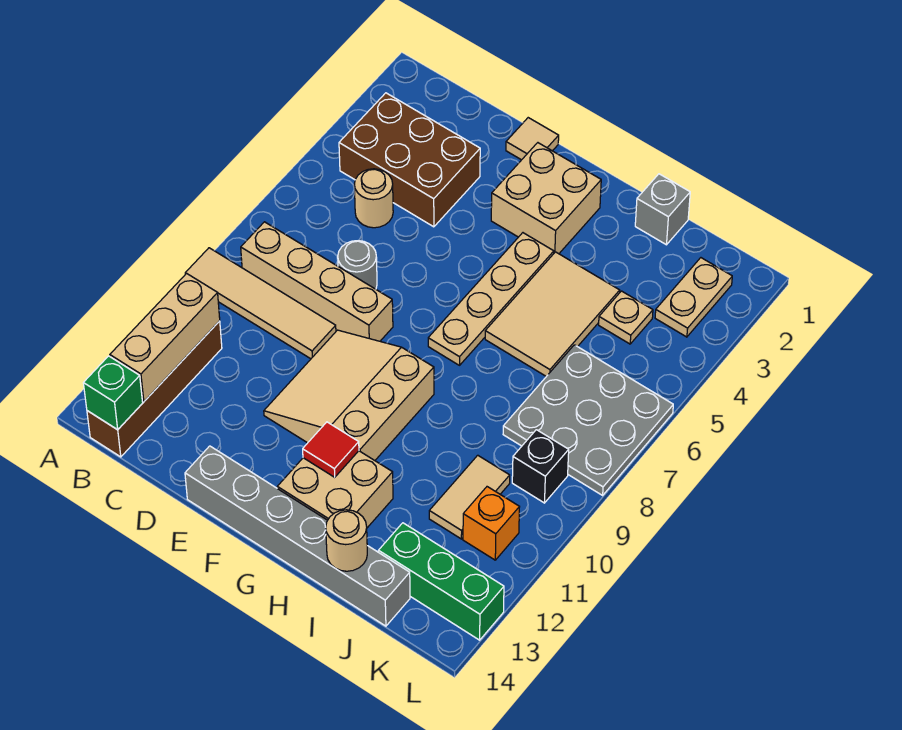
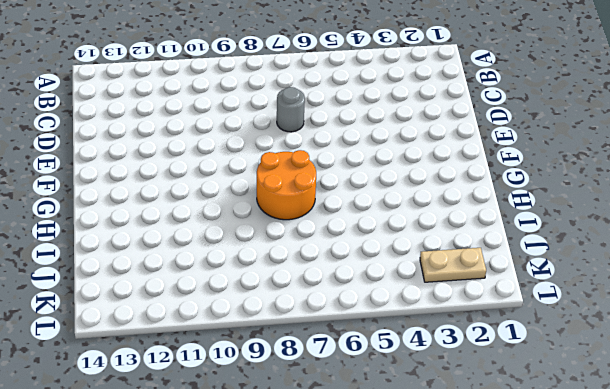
orange 2x2 round brick [257,150,316,220] -> tan 1x4 plate [428,233,554,365]
none -> tan 1x4 tile [185,248,336,359]
none -> brown 2x3 brick [339,93,480,227]
none -> tan 1x4 brick [241,222,393,341]

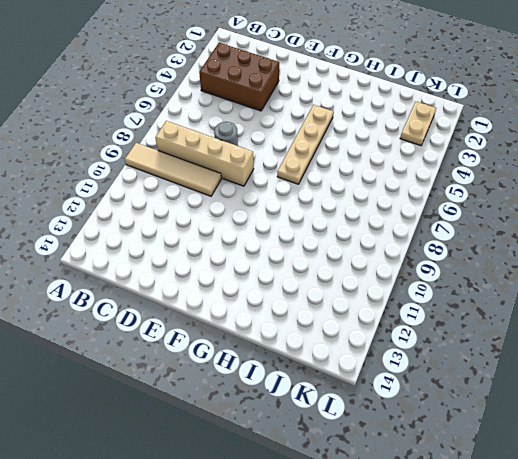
none -> brown 1x4 brick [87,321,222,457]
none -> tan 1x1 round brick [354,169,393,228]
none -> tan 1x1 tile [506,118,559,160]

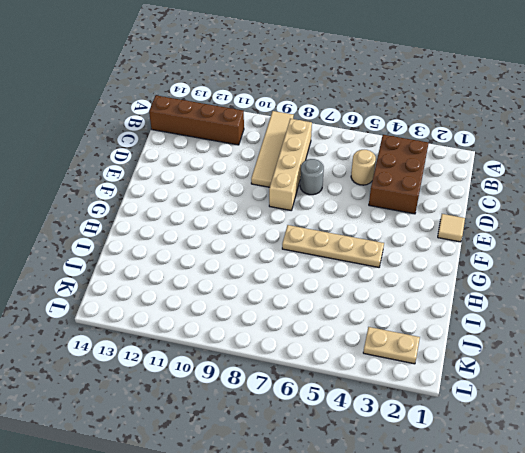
none -> tan 3x3 slope [264,330,434,460]
none -> grey 1x6 brick [185,446,410,626]
none -> tan 2x2 brick [491,143,601,254]

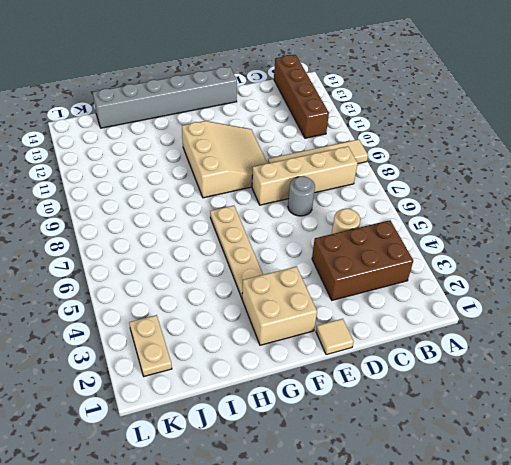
none -> tan 2x2 brick [277,451,393,528]
none -> tan 2x3 tile [485,252,620,376]
none -> grey 1x1 brick [635,174,690,245]

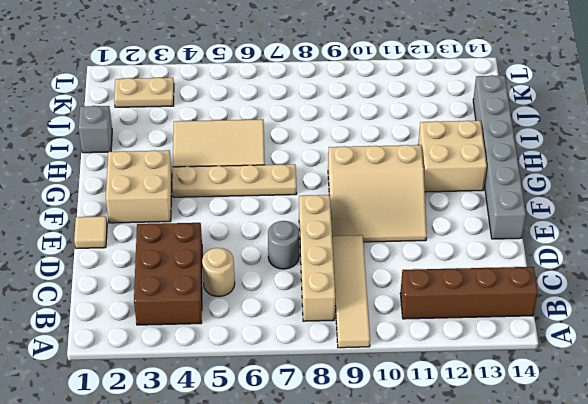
none -> tan 1x1 plate [599,291,653,344]
none -> grey 3x3 plate [503,345,673,495]
none -> tan 1x2 tile [429,455,510,539]

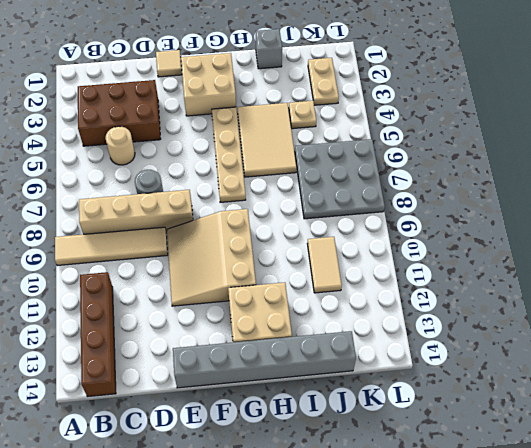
none -> green 1x3 brick [379,523,504,640]
none -> black 1x1 brick [512,430,569,503]
none -> orange 1x1 brick [463,487,519,560]

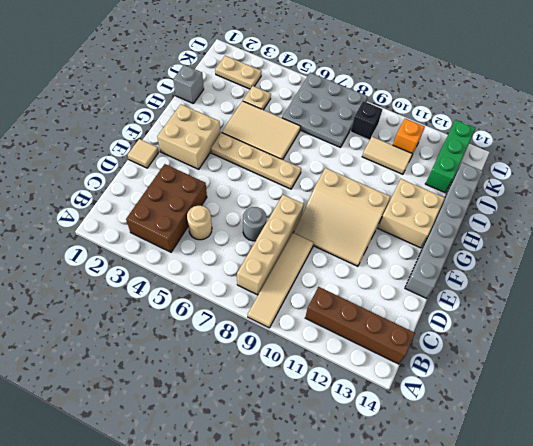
none -> tan 1x3 brick [110,273,220,402]
none -> green 1x1 brick [83,356,143,430]
none -> red 1x1 tile [303,422,359,477]

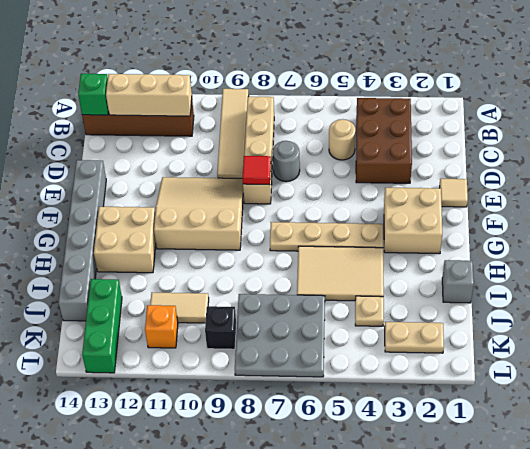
red 1x1 tile [243,156,271,185] -> red 1x1 tile moved to [303,422,359,477]
none -> tan 1x1 round brick [326,510,367,571]

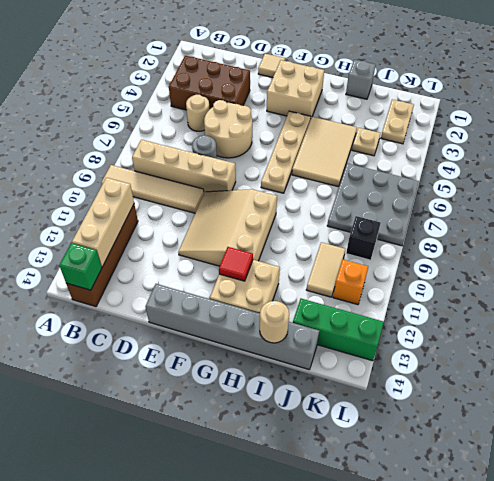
tan 2x2 round brick [204,100,252,158] -> none

